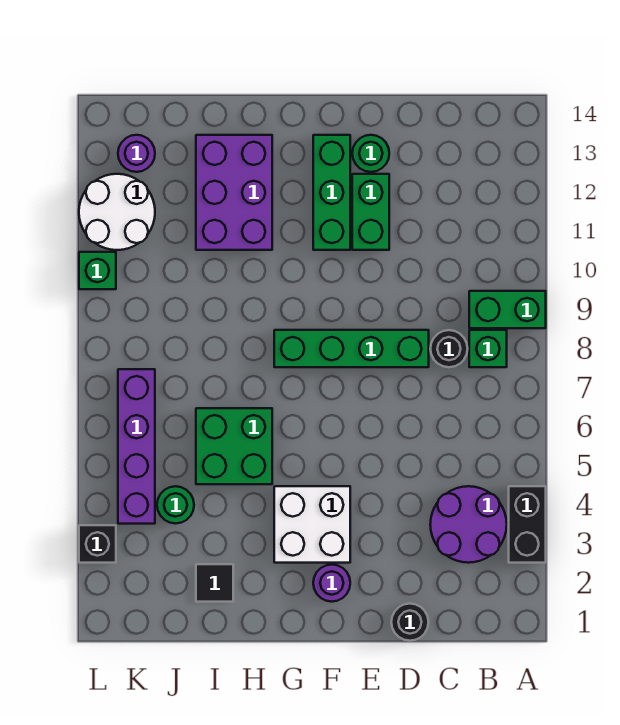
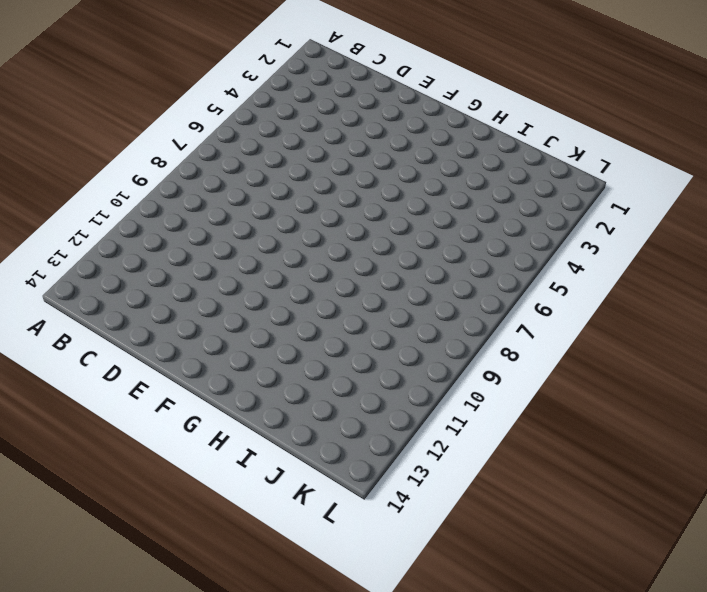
none -> black 1x2 brick [509,486,546,563]
none -> green 1x2 brick [469,291,546,328]
none -> purple 2x2 round brick [430,486,507,563]

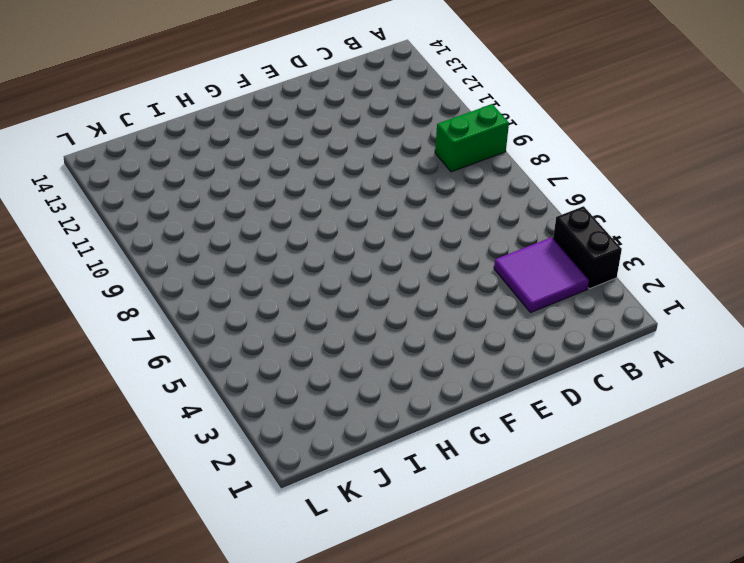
purple 2x2 tile [494,237,589,312] -> purple 2x2 round brick [430,486,507,563]
none -> green 1x1 brick [469,330,507,367]
none -> black 1x1 round brick [430,330,468,367]
none -> black 1x1 round brick [391,604,428,641]

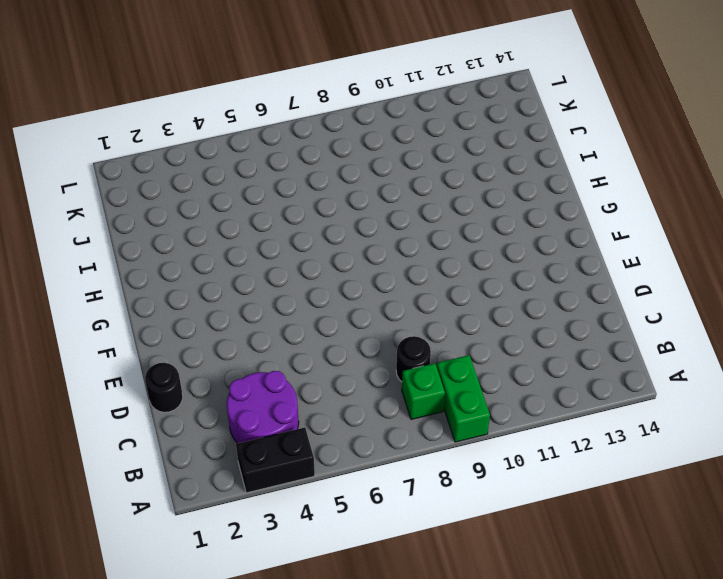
none -> green 1x4 brick [274,330,429,367]
none -> green 1x2 brick [352,174,389,250]
none -> green 1x1 round brick [352,135,389,172]

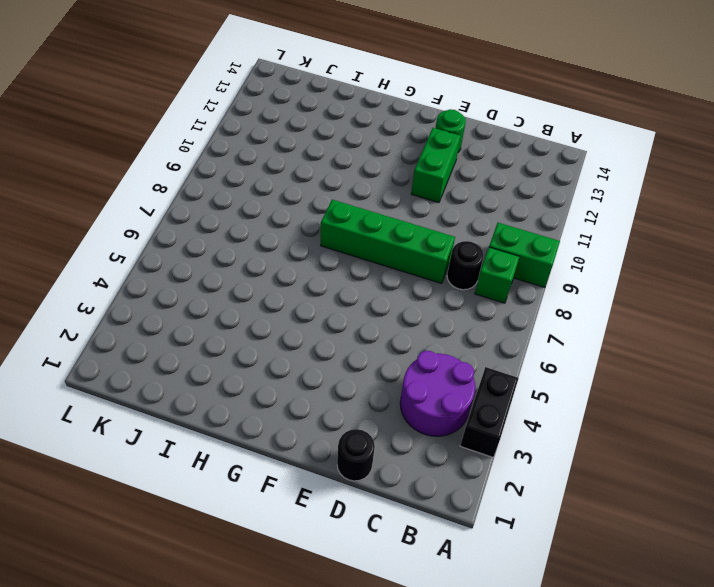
none -> purple 1x1 round brick [313,565,350,602]
none -> white 2x2 brick [274,486,350,563]
none -> green 1x3 brick [313,135,350,250]

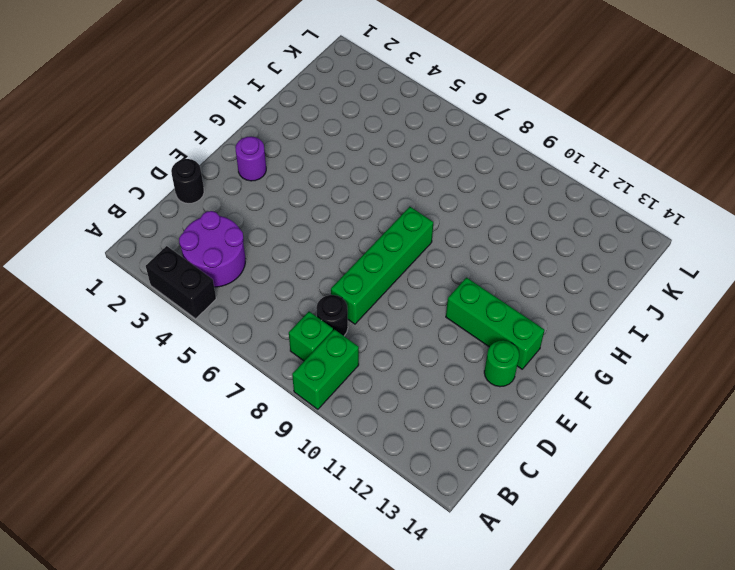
none -> green 1x2 brick [352,174,389,250]
none -> white 2x2 brick [274,486,350,563]
none -> green 2x2 brick [196,408,272,484]

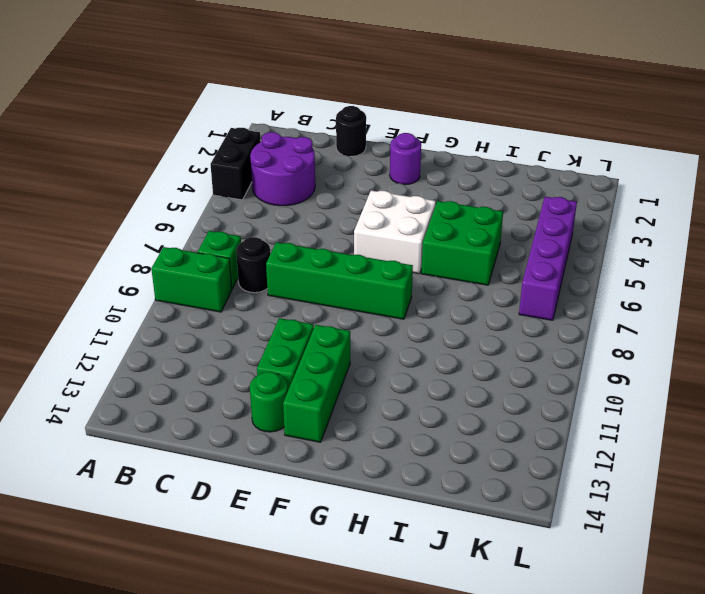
white 2x2 brick [354,190,436,274] -> white 2x2 brick moved to [274,486,350,563]
none -> purple 2x3 brick [196,135,272,250]
none -> black 1x1 tile [196,564,233,602]
none -> green 1x1 round brick [157,486,194,524]

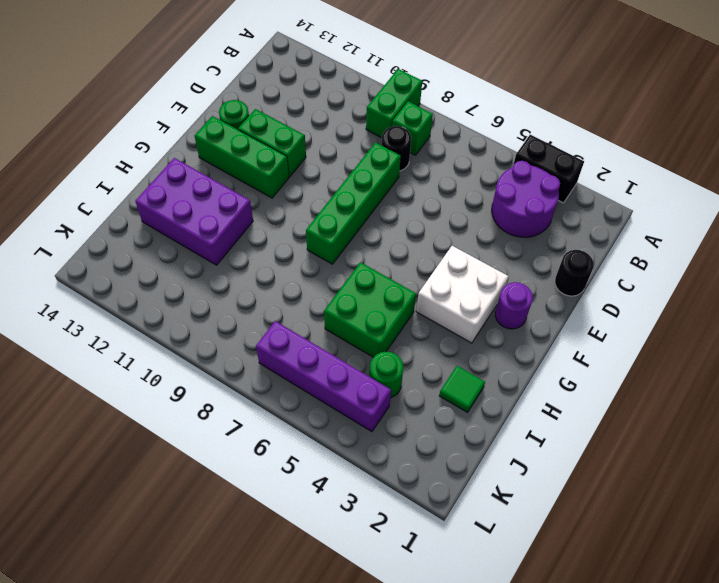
green 1x1 tile [439,366,485,412] -> black 1x1 tile [196,564,233,602]
none -> white 2x2 round brick [79,174,155,250]
none -> purple 1x1 round brick [118,135,155,172]
none -> black 1x1 brick [79,525,116,563]

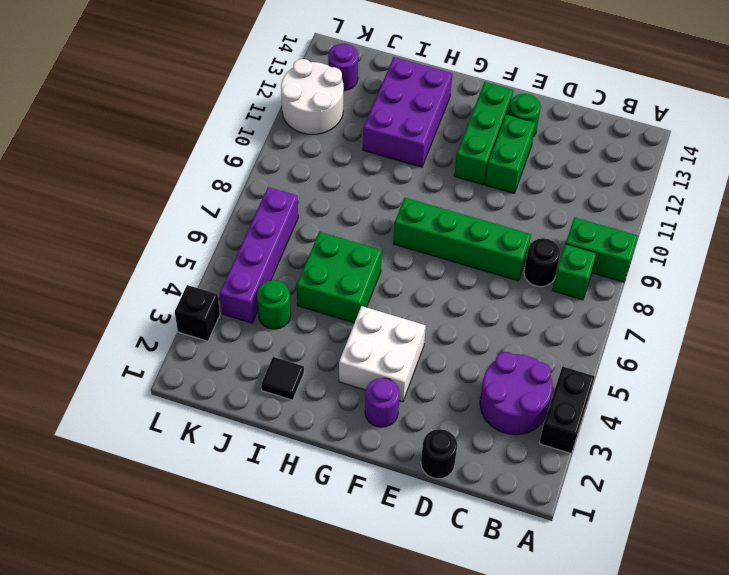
none -> green 1x1 brick [79,252,116,289]

